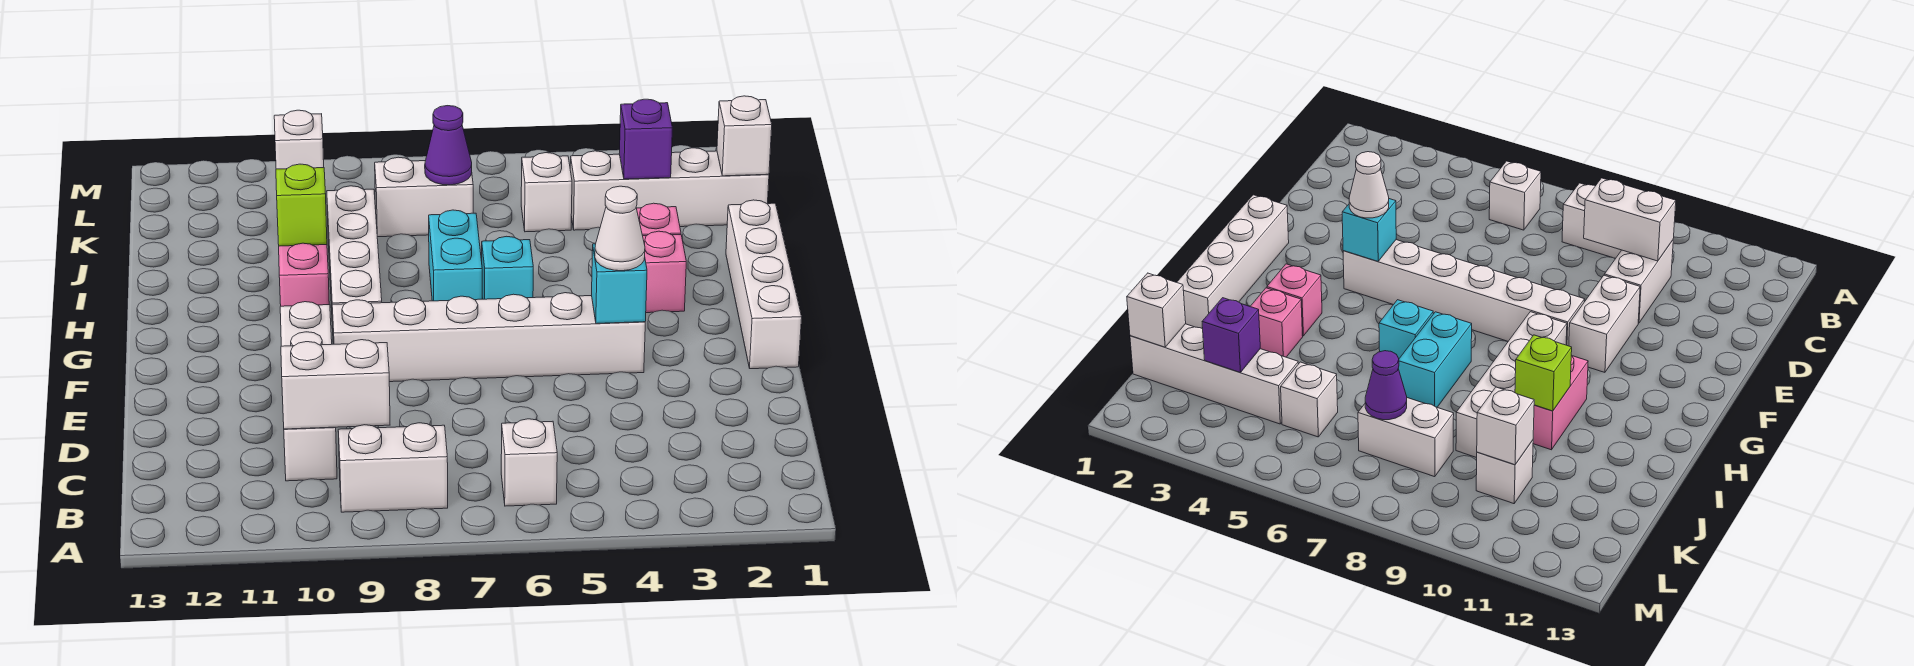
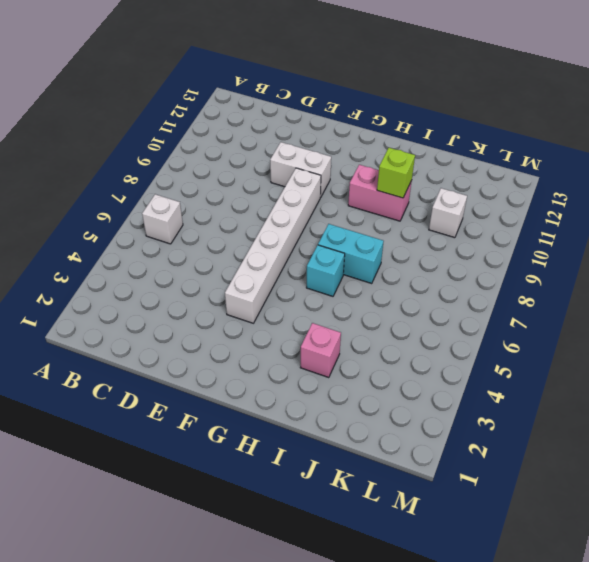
none -> white 1x2 brick [338,423,448,512]
none -> white 1x2 brick [284,427,337,481]
none -> white 1x4 brick [726,200,802,369]

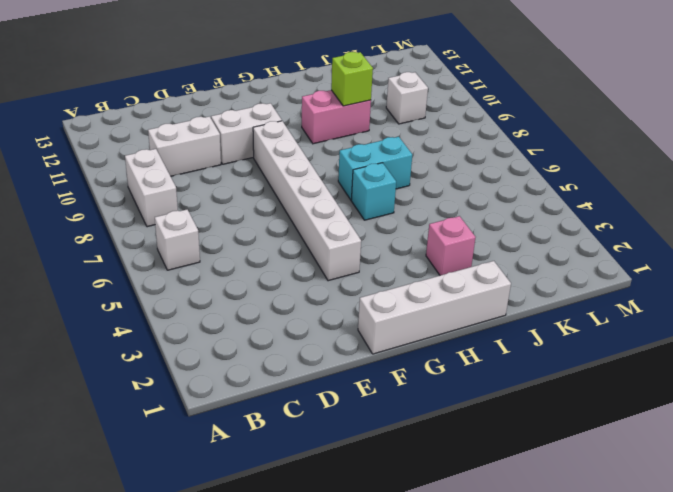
none -> white 1x4 brick [327,186,382,329]
none -> pink 1x1 brick [643,231,686,313]
none -> white 1x4 brick [570,148,769,230]

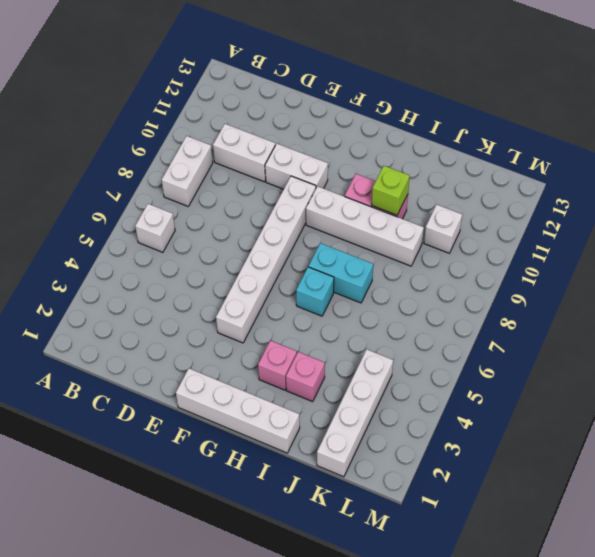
none -> white 1x1 brick [521,153,572,232]
none -> white 1x2 brick [375,157,473,237]
none -> white 1x2 brick [281,340,390,429]

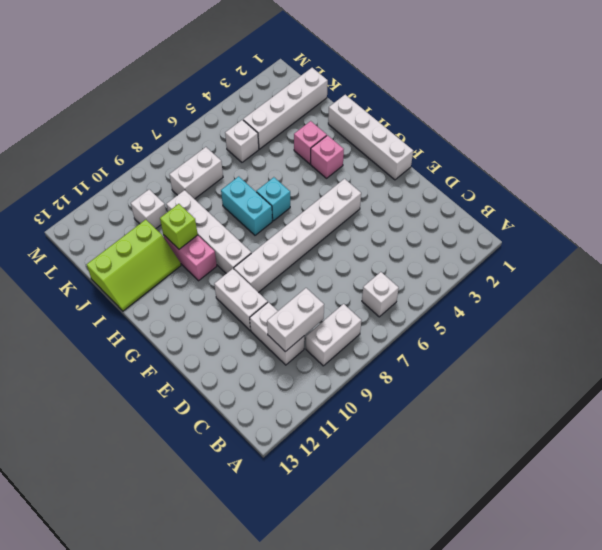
lime 2x3 slope [87,220,181,311] -> none
none -> cyan 1x1 brick [592,244,647,323]
none -> white 1x1 brick [717,96,772,176]
none -> purple 1x1 brick [619,99,672,179]

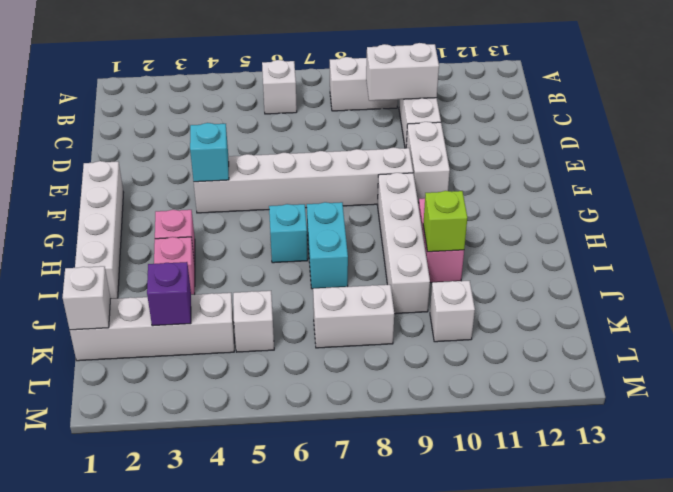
none -> purple 1x1 cone [425,106,472,185]
none -> white 1x1 brick [274,110,324,169]
none -> white 1x1 cone [595,186,645,271]

